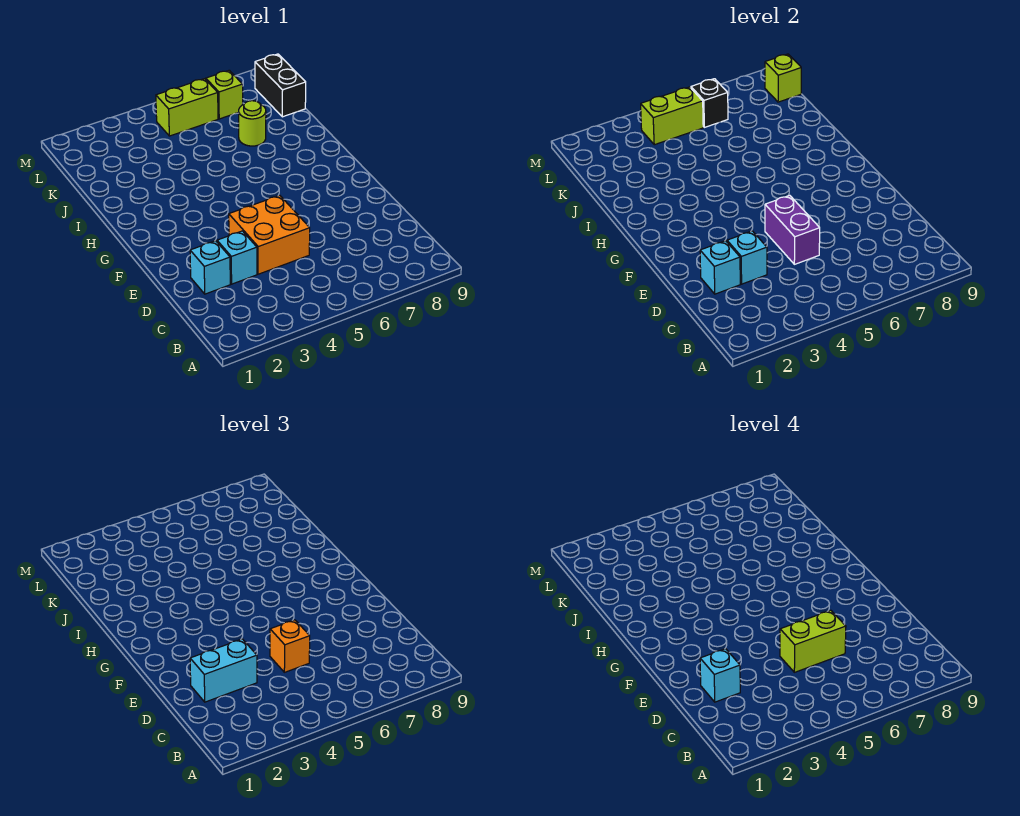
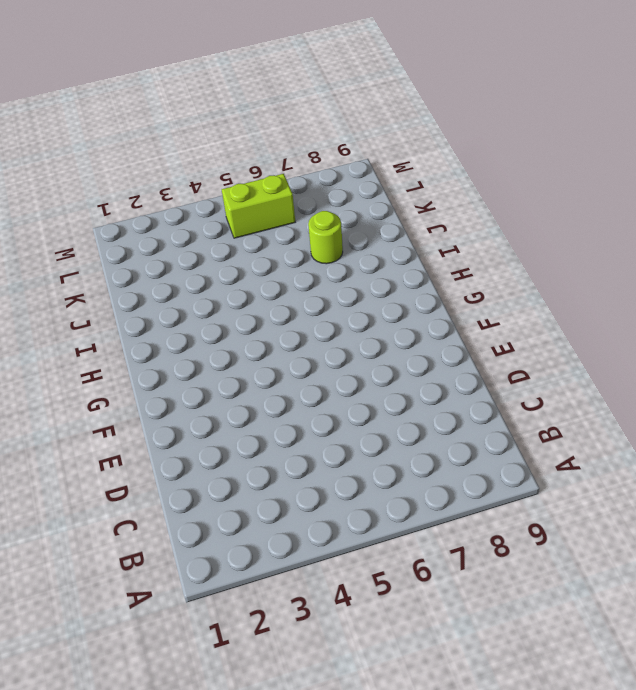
none -> cyan 1x1 brick [190,241,230,294]
none -> cyan 1x1 brick [217,231,257,284]
none -> orange 2x2 brick [229,195,310,274]

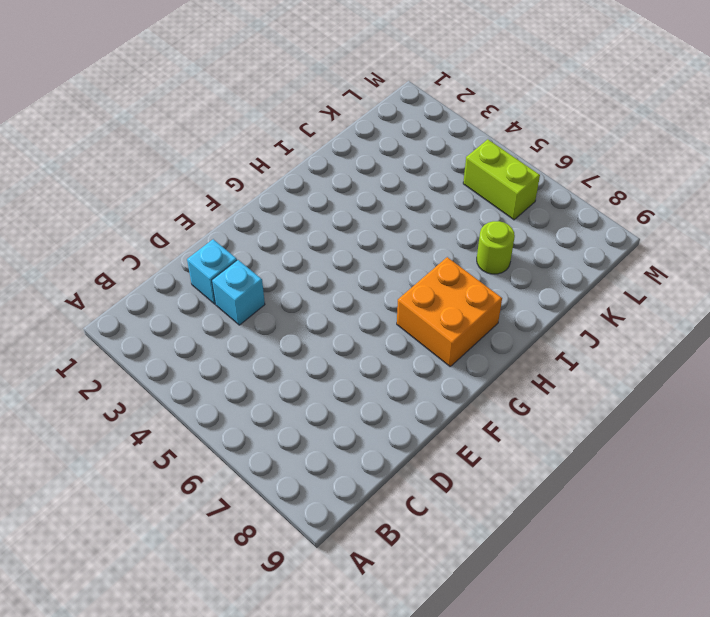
orange 2x2 brick [397,257,502,366] -> orange 2x2 brick moved to [229,195,310,274]
none -> black 1x2 brick [255,54,306,117]
none -> lime 1x1 brick [206,70,243,119]
none -> cyan 1x1 brick [700,241,740,294]

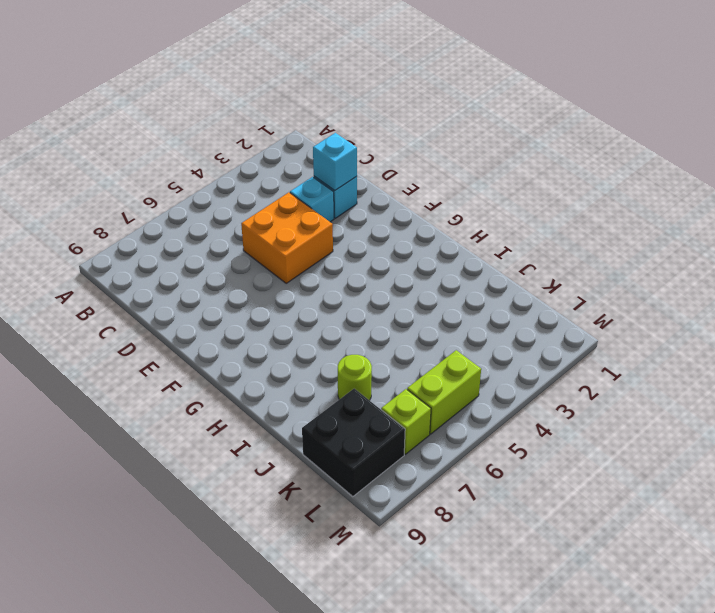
black 2x2 brick [302,389,405,497] -> black 1x2 brick [255,54,306,117]
none -> cyan 1x1 brick [727,231,767,284]
none -> purple 1x2 brick [765,195,820,264]
none -> lime 1x2 brick [641,87,703,145]

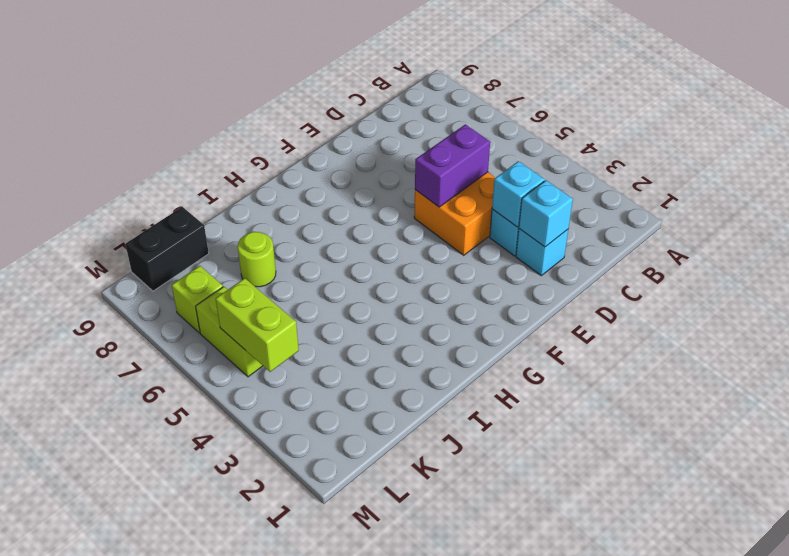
none -> black 1x1 brick [691,79,728,127]
none -> lime 1x1 brick [765,54,801,102]
none -> cyan 1x2 brick [190,639,257,702]

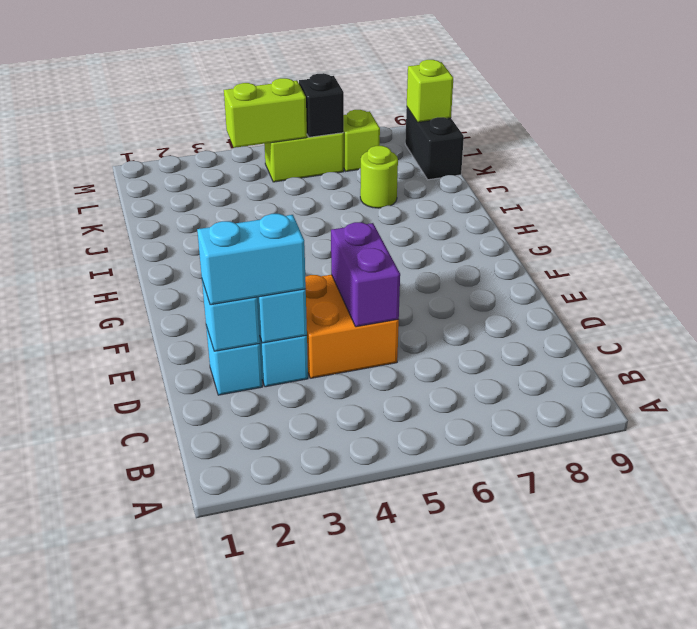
none -> orange 1x1 brick [270,620,310,672]
none -> cyan 1x1 brick [700,649,740,702]
none -> lime 1x2 brick [780,610,846,672]

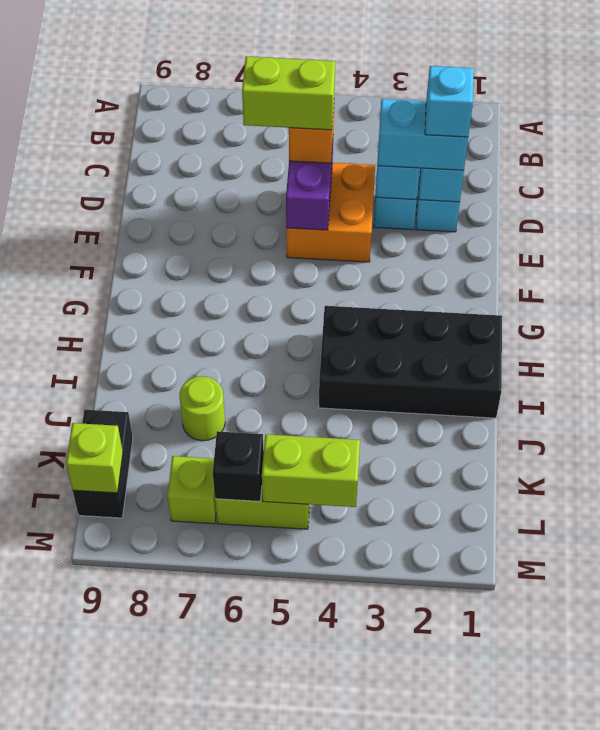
black 2x4 brick [319,306,502,418] -> none

